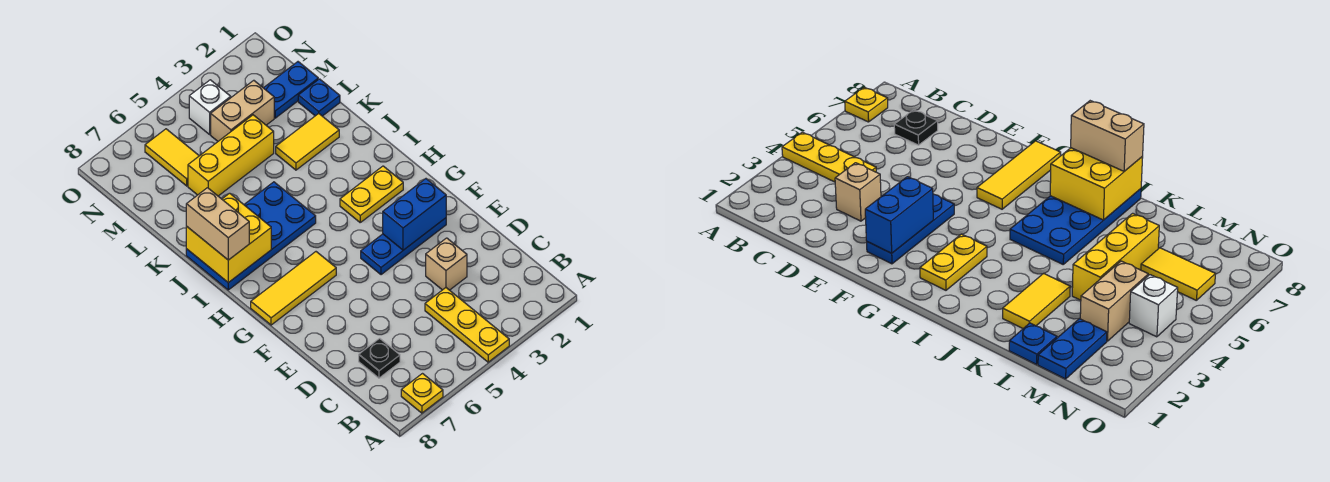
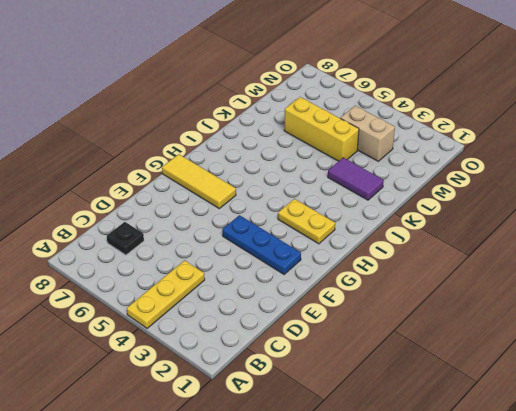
purple 1x2 tile [328,158,384,200] -> yellow 1x2 tile [276,113,339,170]
none -> yellow 1x1 plate [401,374,443,413]
none -> tan 1x1 brick [426,238,467,290]
none -> blue 2x4 plate [186,182,316,290]

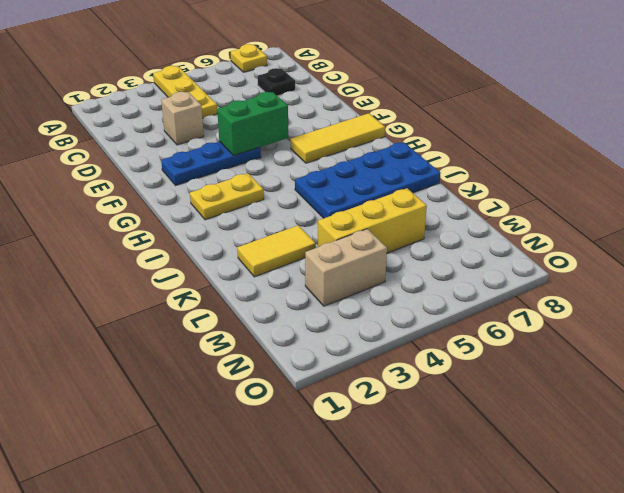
green 1x2 brick [217,92,288,156] -> none
none -> blue 1x1 plate [298,79,340,116]
none -> blue 1x2 plate [264,62,318,118]
none -> yellow 1x2 tile [145,129,199,186]

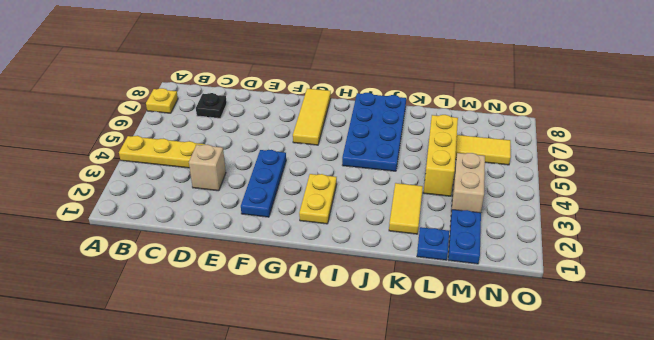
none -> white 1x1 brick [189,80,231,134]
none -> blue 1x2 brick [383,179,446,250]
none -> yellow 2x2 brick [186,193,271,283]

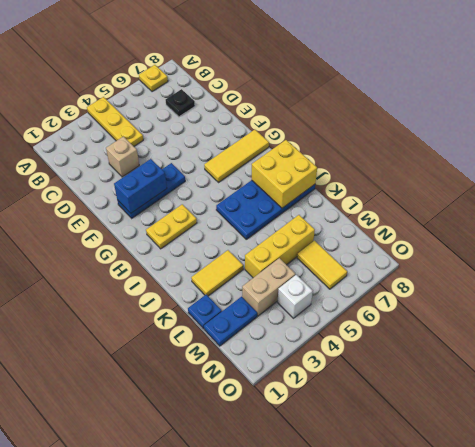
none -> tan 1x2 brick [186,188,249,260]

